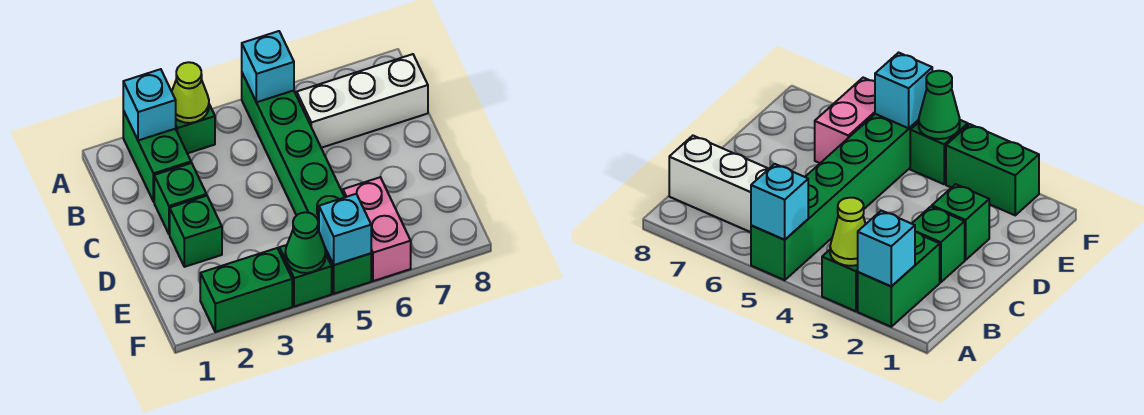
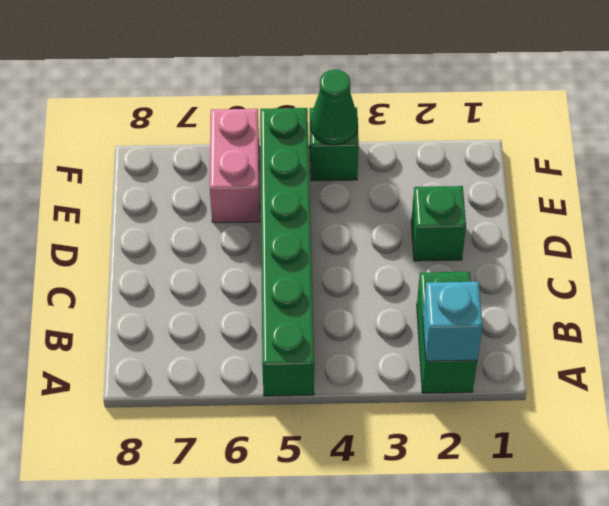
none -> green 1x1 brick [176,104,215,153]
none -> white 1x3 brick [297,54,428,148]
none -> green 1x1 brick [154,163,206,234]

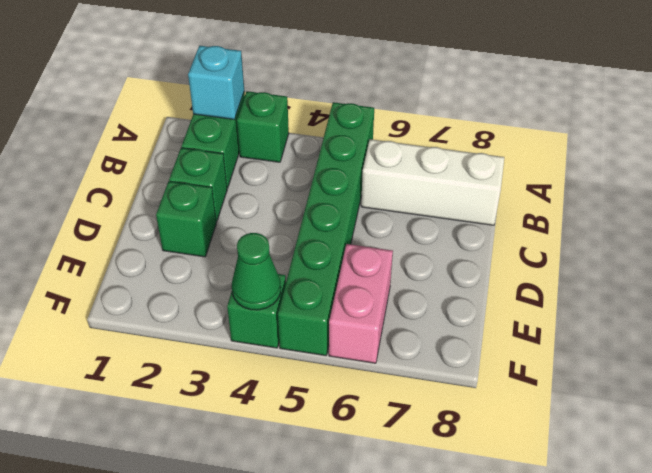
none -> green 1x2 brick [200,248,292,332]
none -> lime 1x1 cone [172,62,209,123]
none -> cyan 1x1 brick [242,31,294,102]

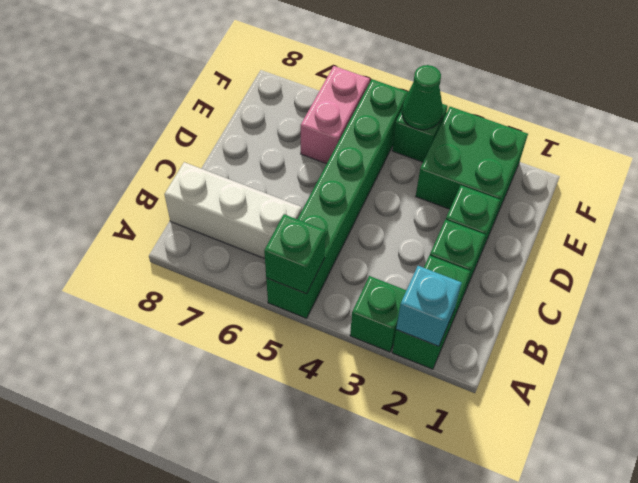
green 1x1 brick [264,214,325,294] -> cyan 1x1 brick [242,31,294,102]
green 2x2 brick [416,107,528,222] -> green 1x2 brick [200,248,292,332]
none -> lime 1x1 cone [172,62,209,123]
none -> cyan 1x1 brick [319,194,371,265]

